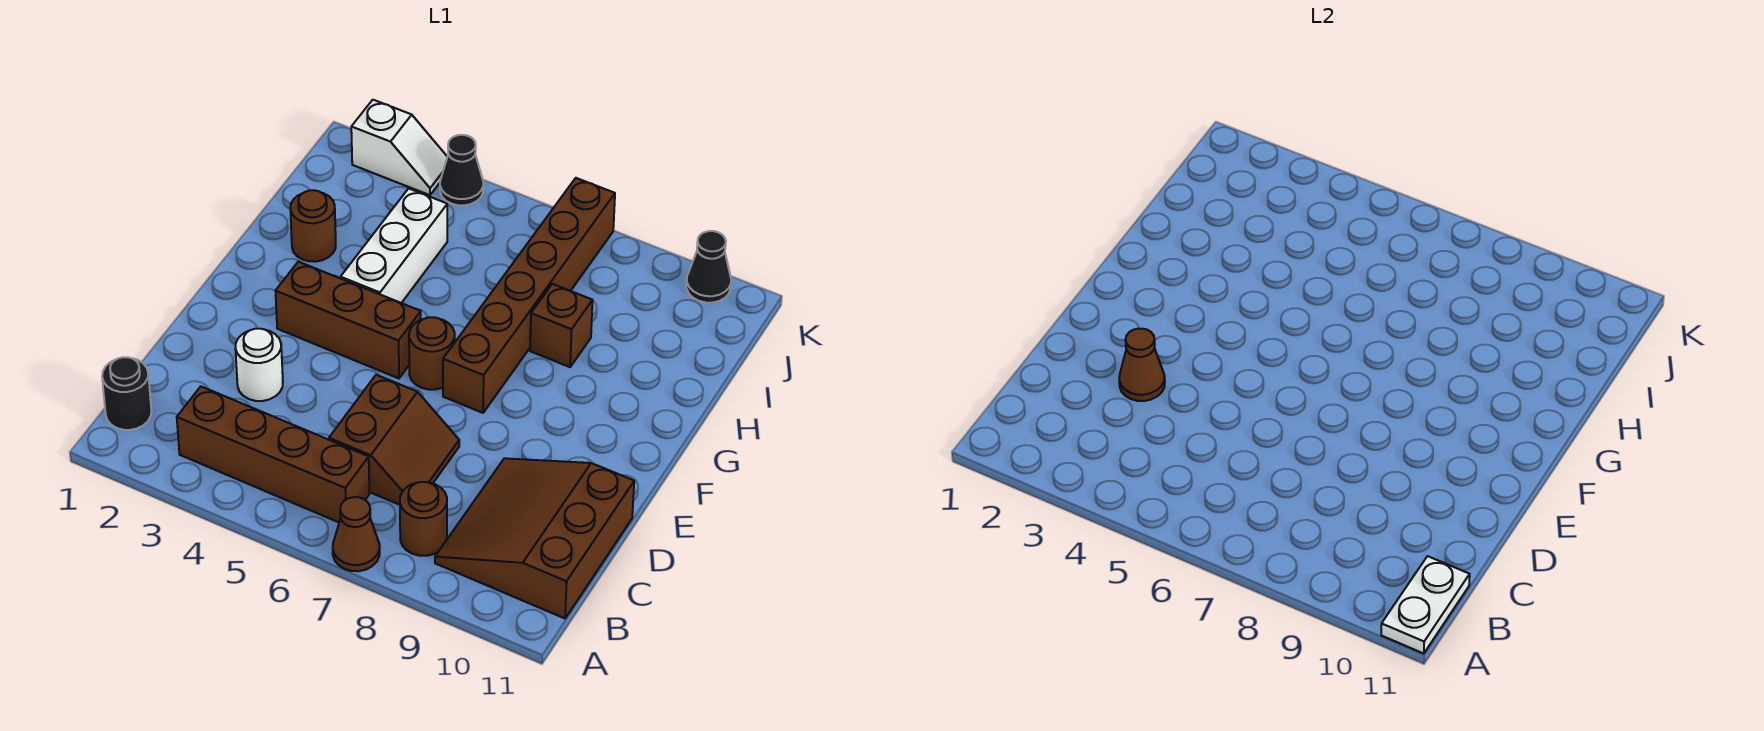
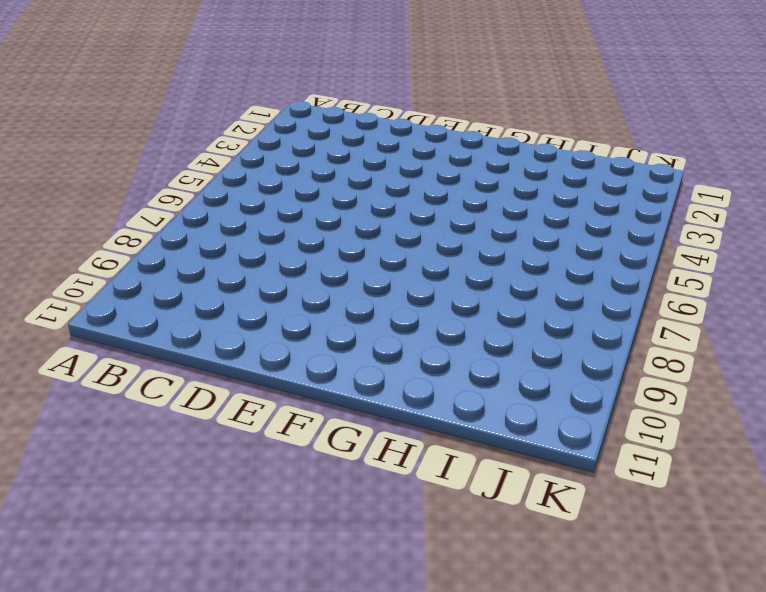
none -> brown 1x1 cone [333,497,380,571]
none -> black 1x1 round brick [102,357,151,430]
none -> brown 1x4 brick [177,387,369,522]

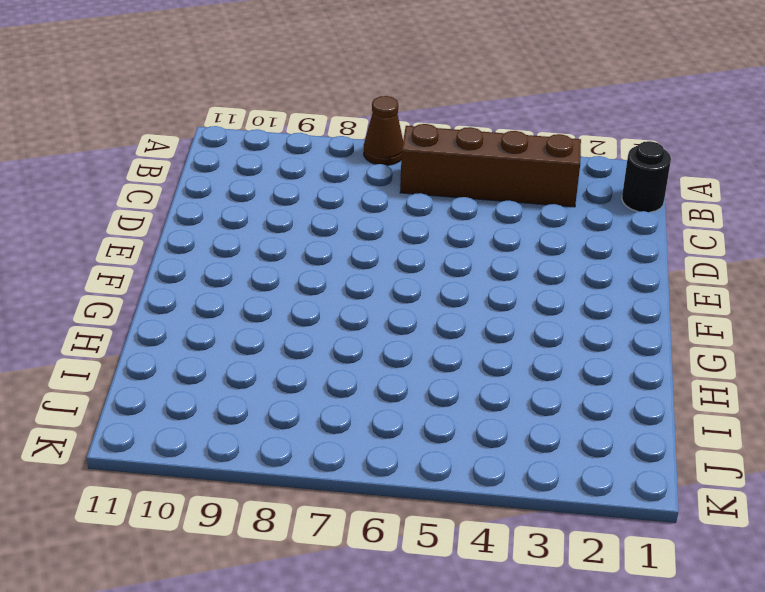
none -> brown 1x1 round brick [400,482,447,556]
none -> brown 3x3 slope [435,458,634,618]
none -> brown 2x2 slope [329,375,459,505]

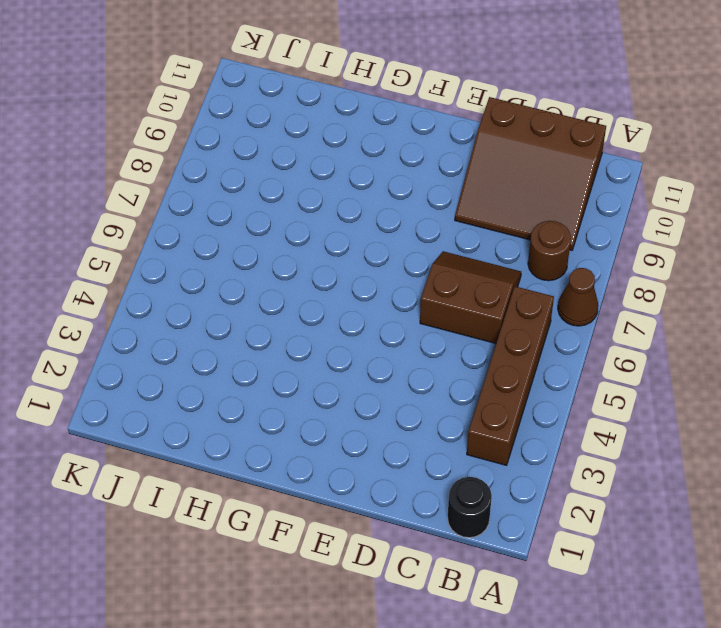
none -> white 1x1 round brick [235,329,283,401]
none -> brown 1x3 brick [276,262,421,378]
none -> brown 1x1 round brick [409,317,455,390]

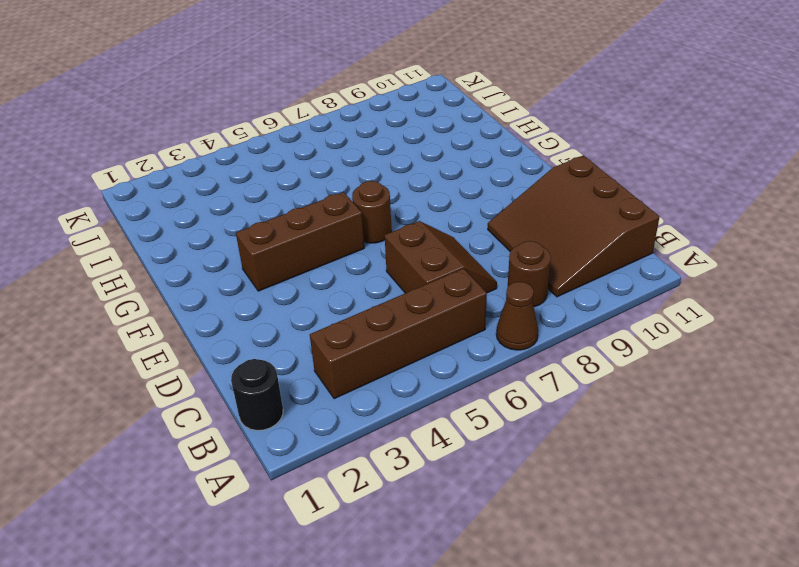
none -> white 1x1 round brick [235,329,283,401]
none -> brown 1x6 brick [443,178,615,413]
none -> white 1x3 brick [341,188,447,303]

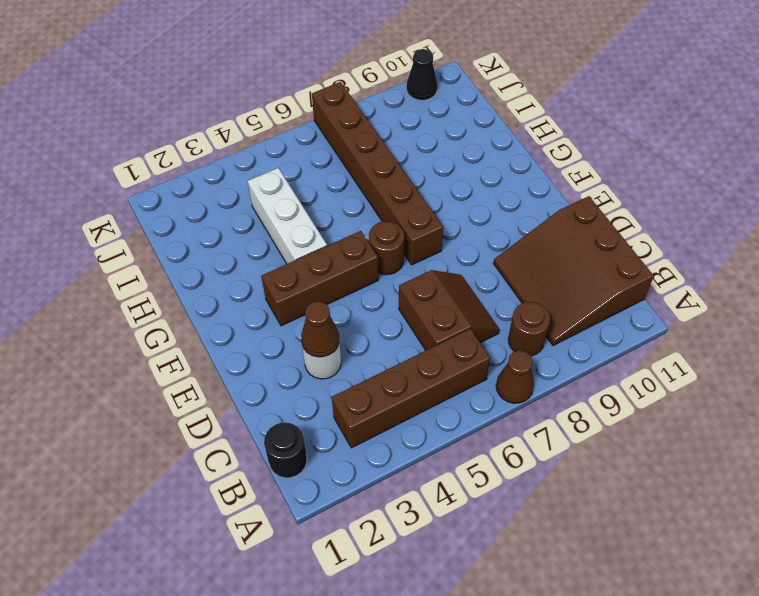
none -> brown 1x1 round brick [290,190,336,262]
none -> brown 1x1 brick [530,284,593,367]
none -> white 1x2 slope [351,100,447,195]

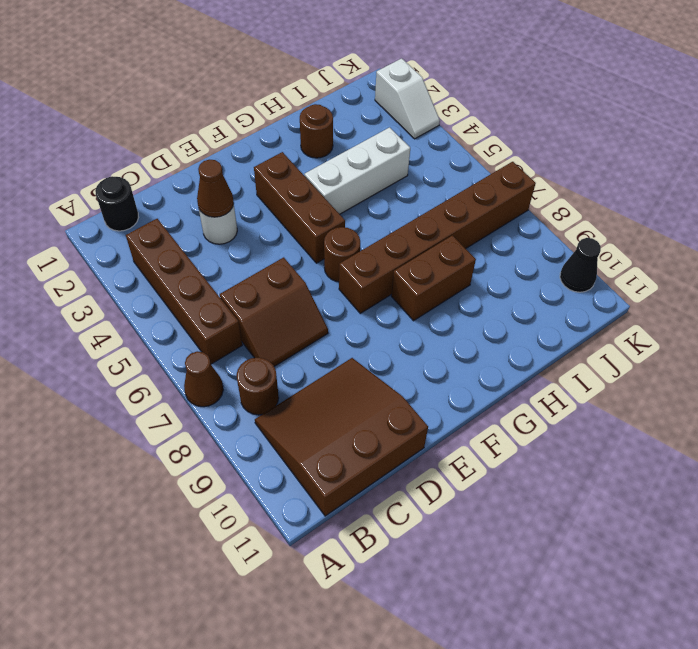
brown 1x2 brick [391,235,476,321] -> brown 1x1 brick [530,284,593,367]
none -> black 1x1 cone [440,135,483,205]
none -> white 1x2 plate [1381,556,1470,654]

